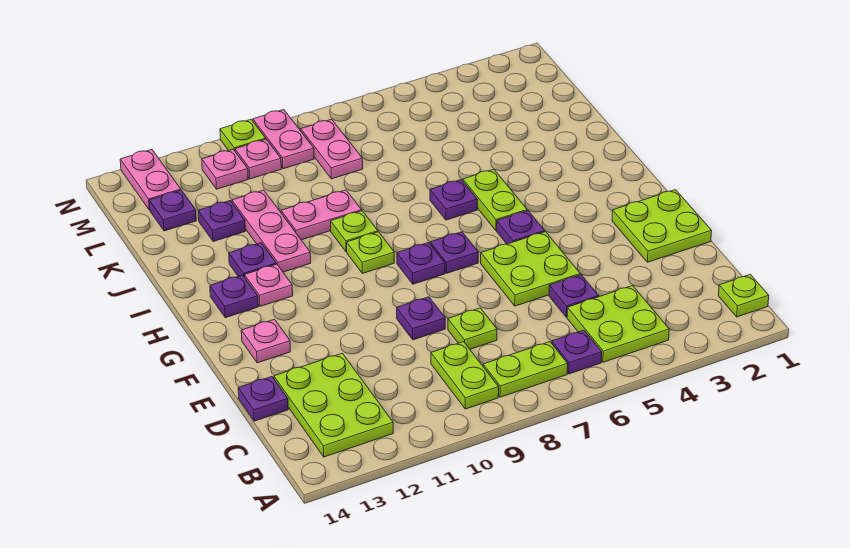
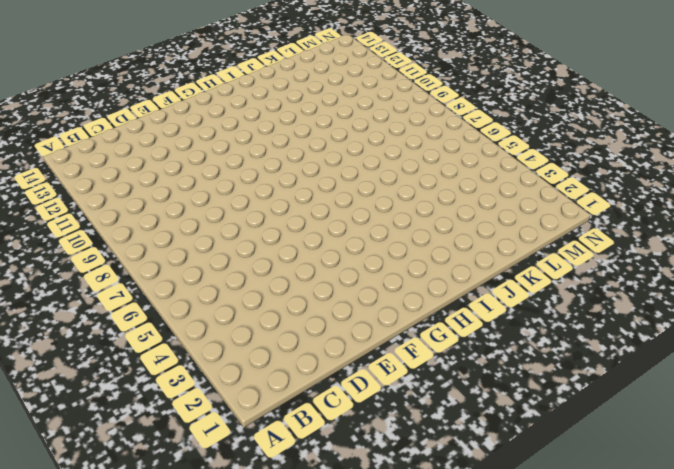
none -> lime 1x1 plate [718,275,769,317]
none -> lime 2x2 plate [567,286,669,362]
none -> purple 1x1 plate [552,330,602,374]
none -> lime 1x2 plate [483,342,568,397]

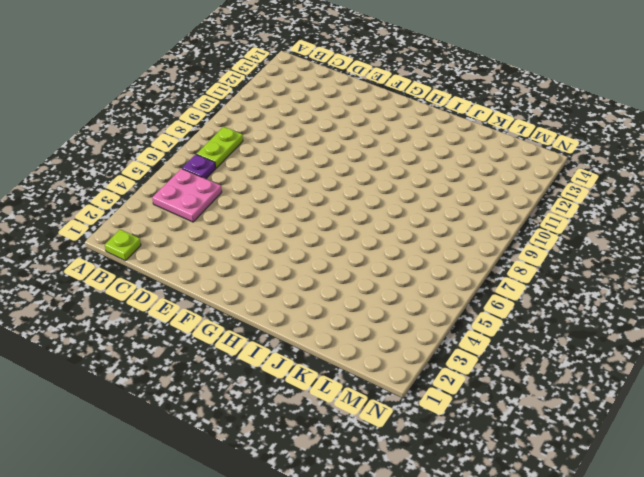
pink 2x2 plate [152,169,222,222] -> lime 2x2 plate [567,286,669,362]
none -> lime 1x2 plate [431,342,499,409]
none -> lime 2x3 plate [274,353,393,457]
none -> purple 1x1 plate [549,275,598,317]
none -> lime 1x1 plate [448,308,497,349]

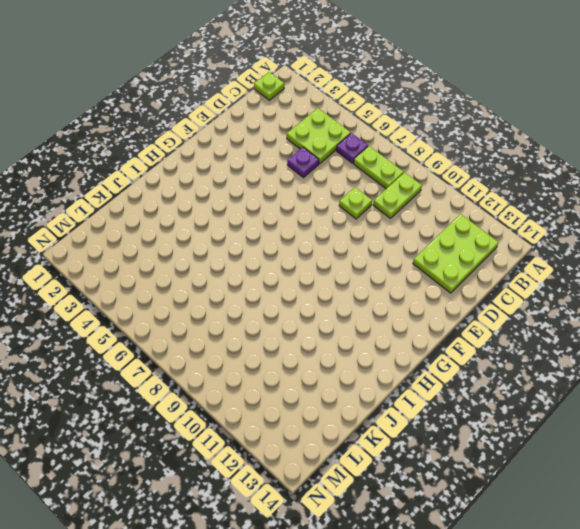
none -> purple 1x1 plate [238,377,288,421]
none -> lime 2x2 plate [612,190,712,262]
none -> lime 2x2 plate [481,232,580,306]
none -> purple 1x1 plate [397,297,445,340]

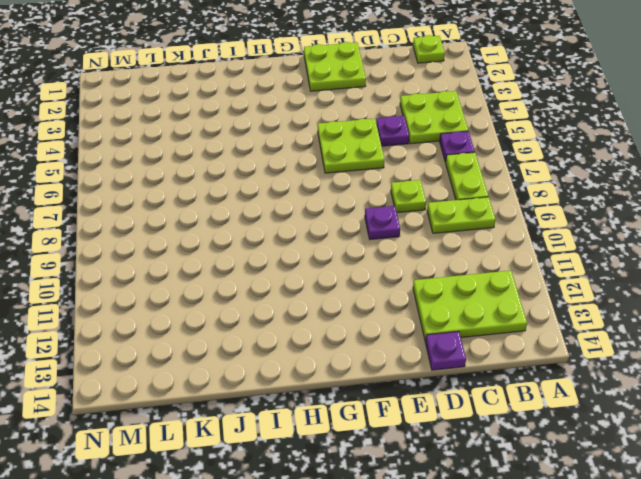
none -> pink 1x1 plate [241,319,290,363]
none -> purple 1x1 plate [497,211,545,244]
none -> purple 1x1 plate [430,232,478,273]
none -> purple 1x1 plate [397,242,445,284]

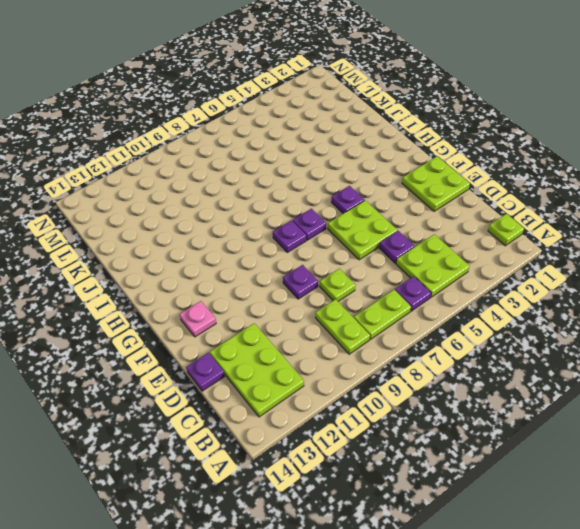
none -> lime 1x2 plate [463,169,527,230]
none -> lime 1x1 plate [347,232,394,273]
none -> pink 1x1 plate [244,264,293,306]
none -> purple 1x1 plate [210,275,258,318]

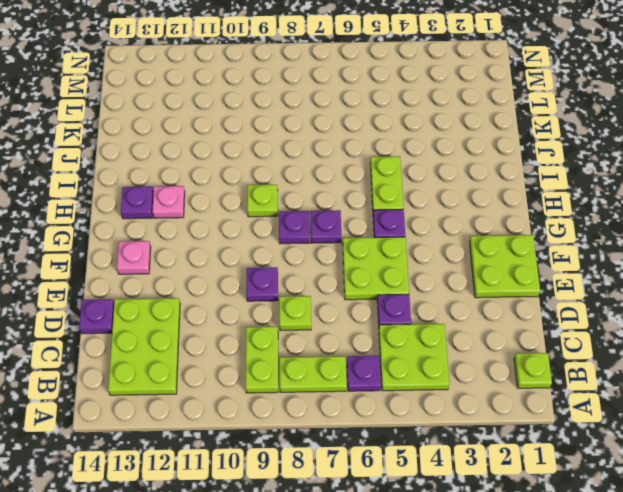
none -> purple 1x1 plate [430,180,477,220]
none -> lime 1x1 plate [331,211,378,252]
none -> pink 1x3 plate [232,190,311,272]
none -> purple 1x1 plate [229,243,276,276]

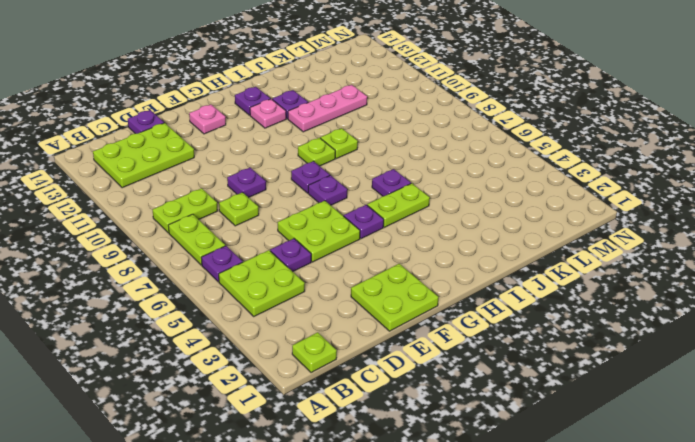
none -> pink 1x2 plate [281,190,362,240]
none -> purple 1x1 plate [198,201,245,241]
none -> pink 1x2 plate [301,119,363,179]
none -> purple 1x1 plate [149,190,196,231]

